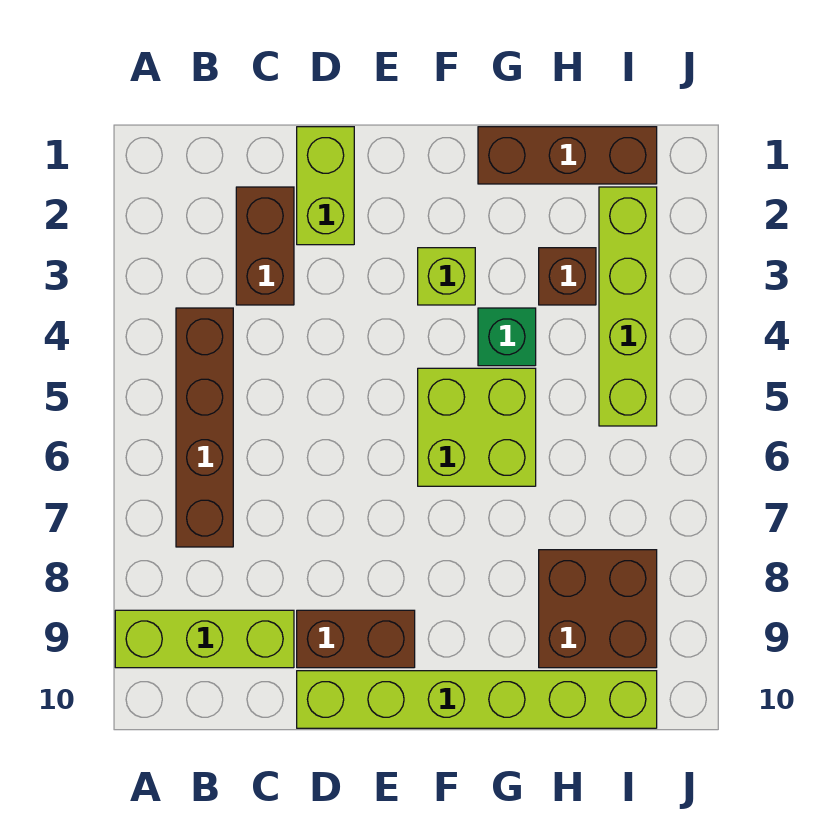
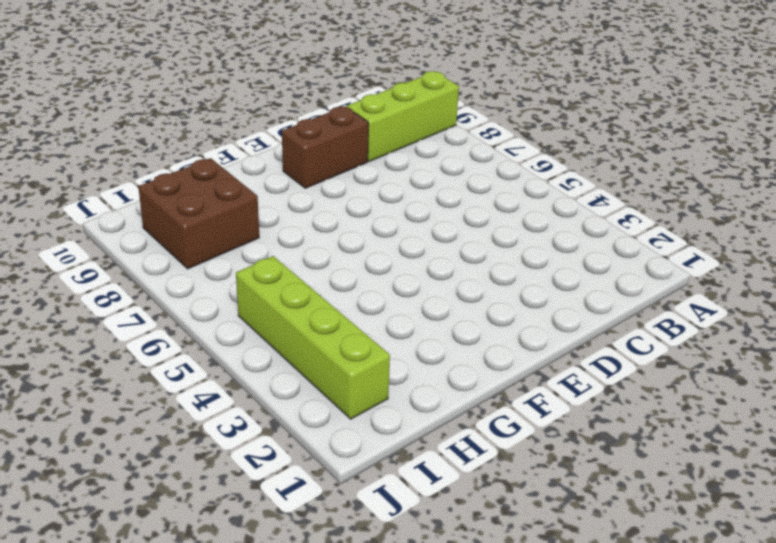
none -> brown 1x4 brick [176,308,233,547]
none -> brown 1x2 brick [236,187,294,305]
none -> lime 1x2 brick [297,127,354,245]

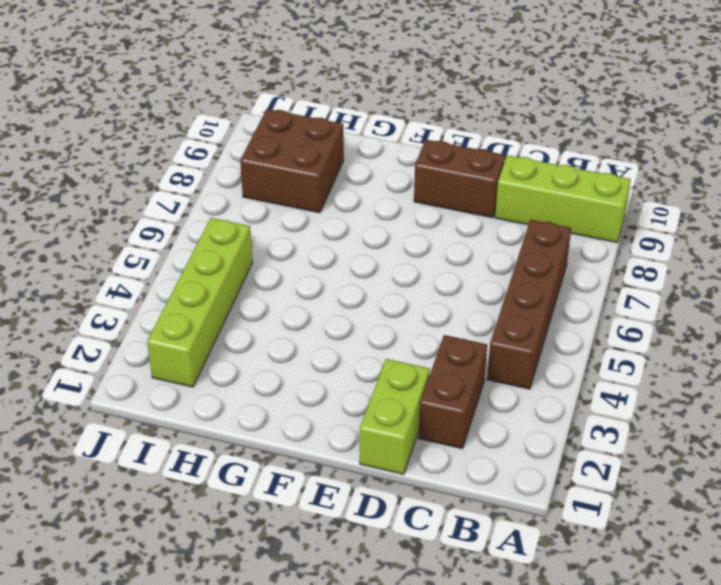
none -> lime 1x6 brick [297,671,657,728]
none -> lime 1x1 brick [418,248,475,305]
none -> lime 2x2 brick [418,368,536,486]

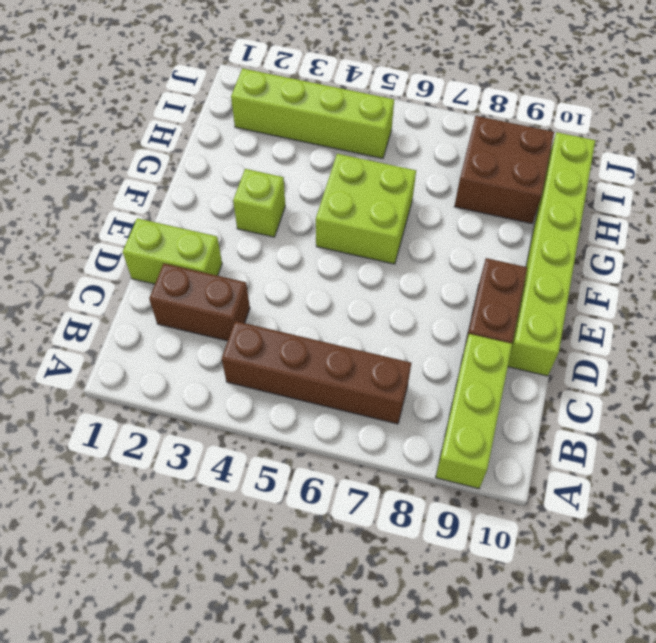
none -> brown 1x3 brick [478,127,657,184]
none -> green 1x1 brick [478,308,536,366]
none -> brown 1x1 brick [539,248,596,305]

